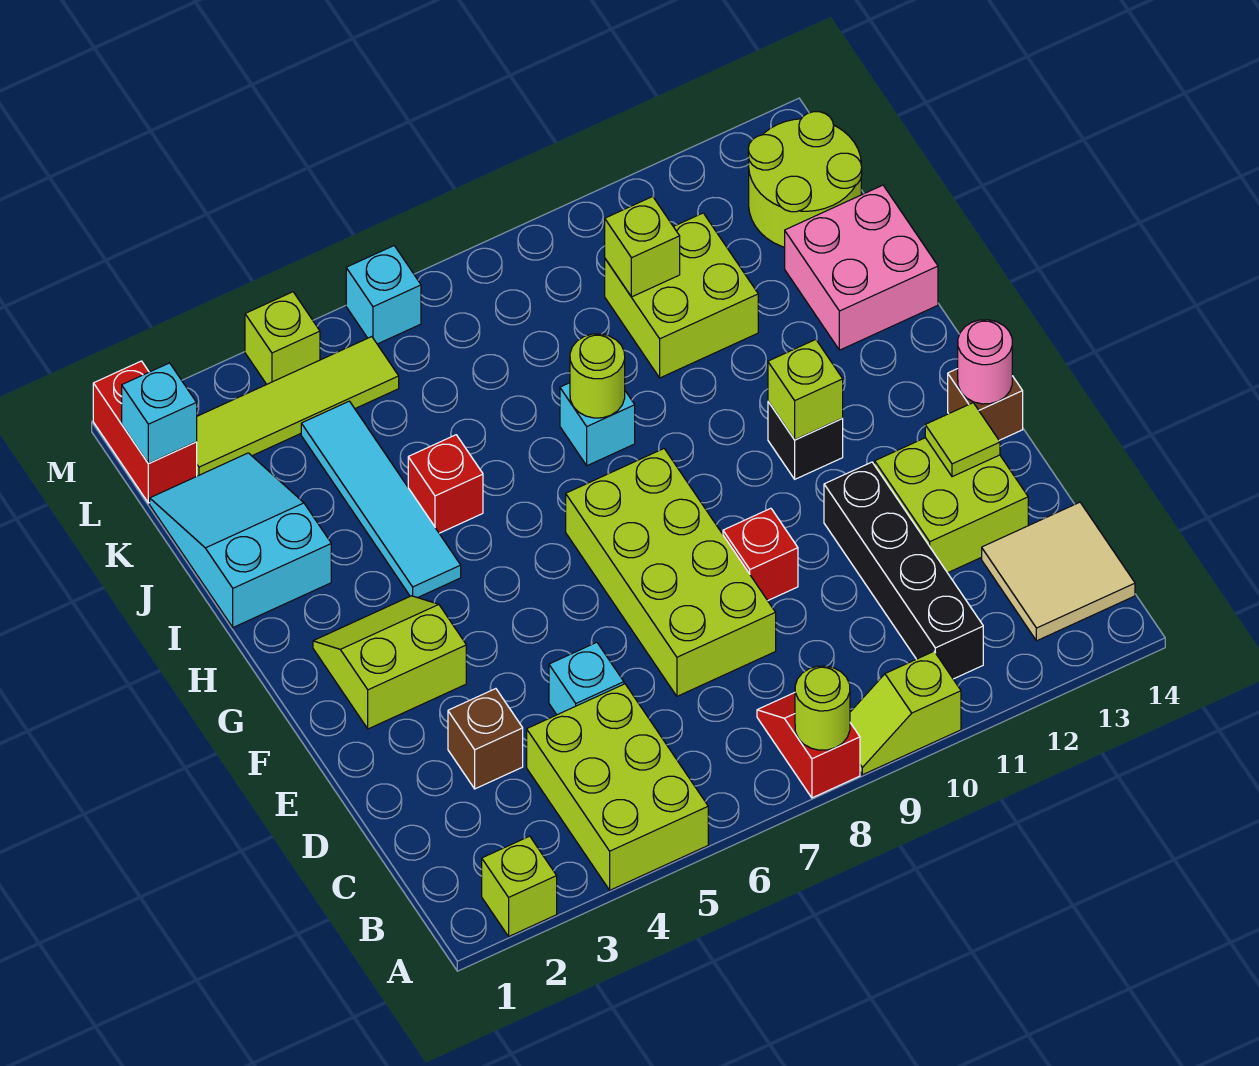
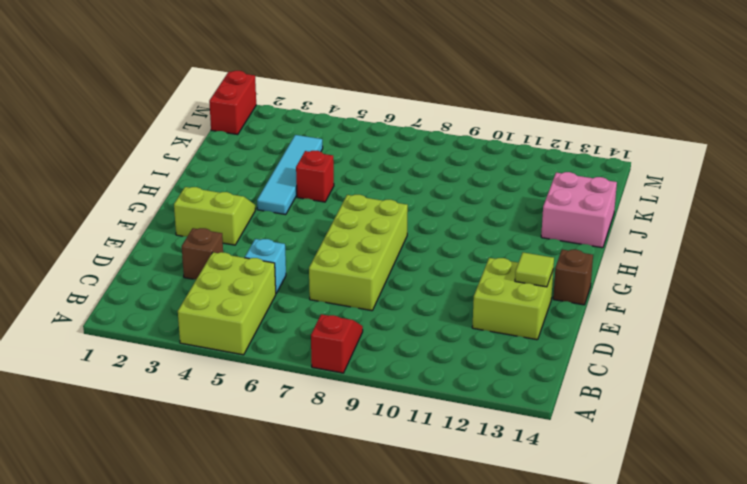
none -> lime 1x1 brick [482,836,557,936]
none -> lime 1x2 slope [850,651,961,775]
none -> black 1x4 brick [824,462,983,679]
none -> tan 2x2 tile [982,502,1135,641]

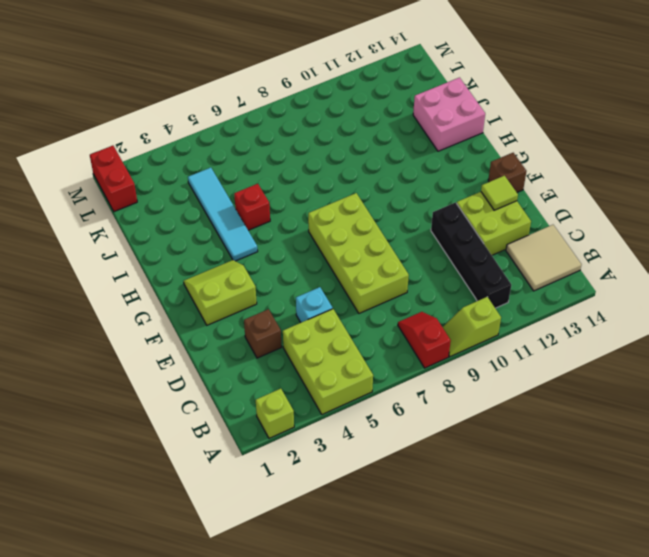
none -> red 1x1 brick [723,508,798,600]
none -> black 1x1 brick [768,402,843,479]
none -> cyan 2x3 slope [150,453,331,627]
none -> cyan 1x1 brick [560,383,635,466]

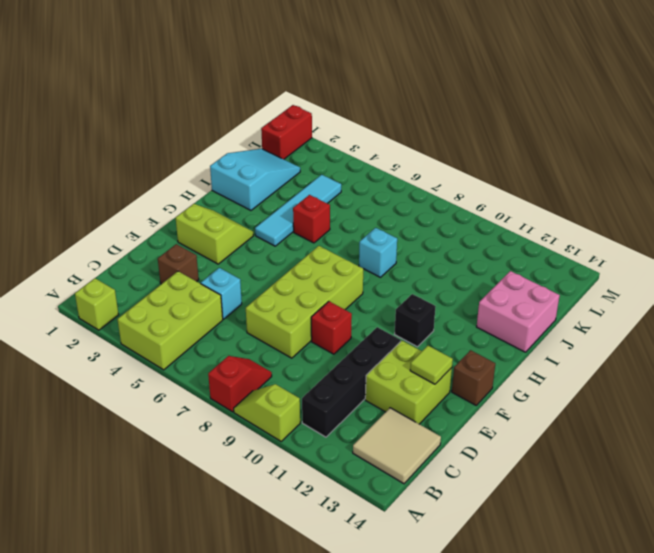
none -> lime 2x2 brick [605,213,758,378]
none -> lime 2x2 round brick [748,112,862,247]
none -> lime 1x4 tile [197,337,399,476]
none -> lime 1x1 brick [245,292,320,384]

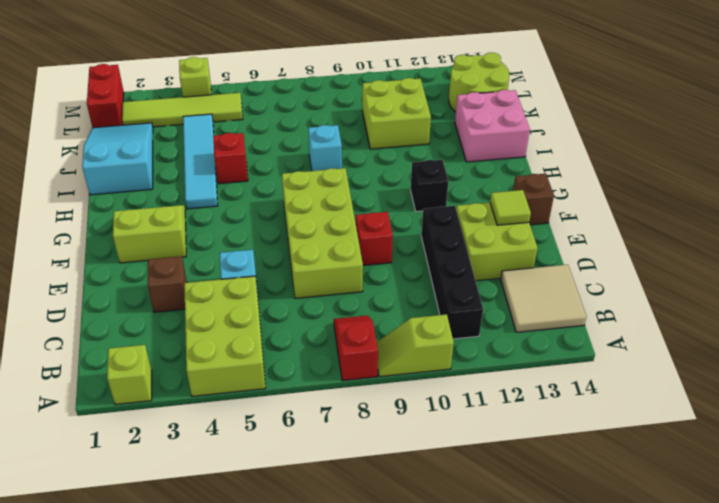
none -> cyan 1x1 brick [346,246,421,344]
none -> lime 1x1 round brick [795,666,850,750]
none -> pink 1x1 round brick [958,320,1012,404]
none -> lime 1x1 brick [768,340,843,440]

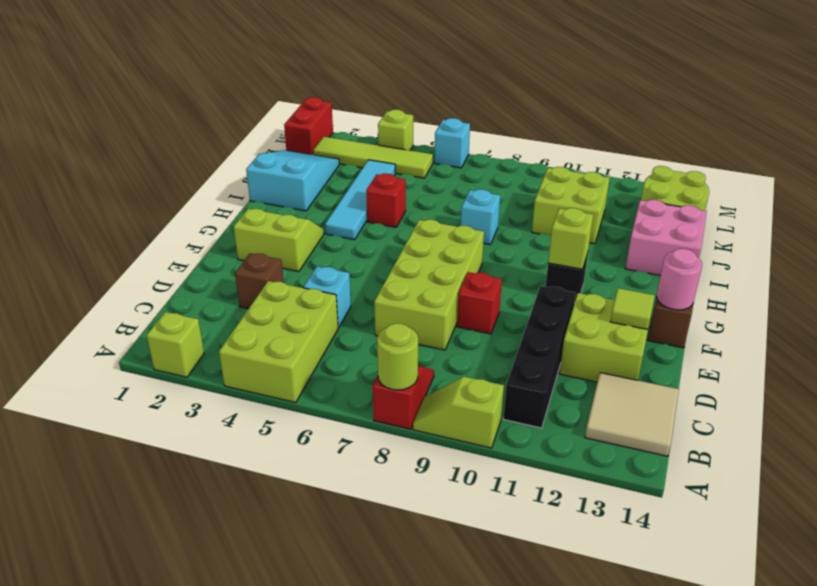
none -> lime 1x1 round brick [570,334,625,418]
none -> lime 1x1 brick [605,196,680,297]
none -> cyan 1x1 brick [122,363,197,464]

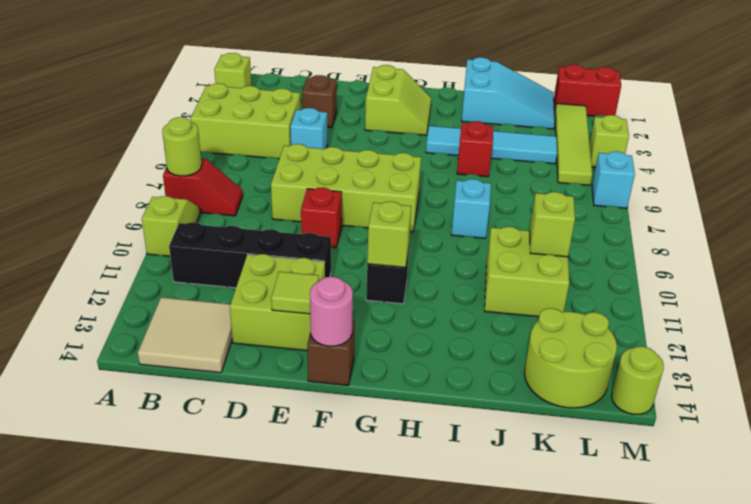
lime 1x1 round brick [612,346,664,415] -> lime 1x1 round brick moved to [570,334,625,418]
none -> pink 2x2 brick [785,185,938,350]
none -> cyan 1x1 brick [122,363,197,464]

